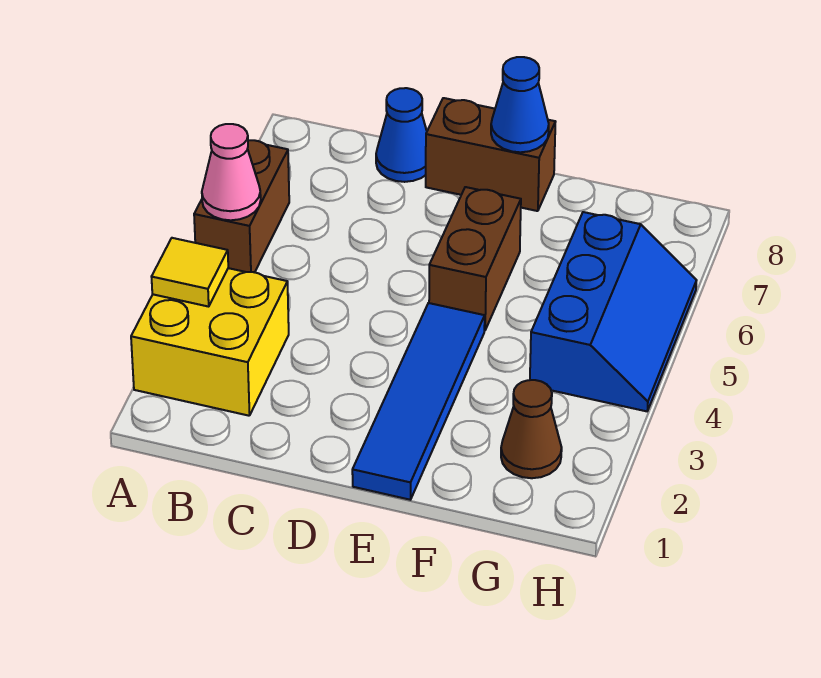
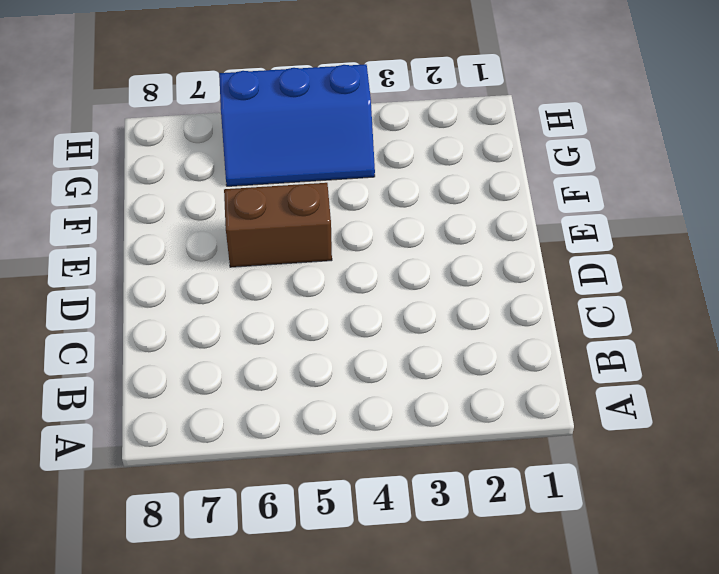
blue 2x3 slope [219,64,375,186] -> blue 2x3 slope turned to [530,212,697,411]
none -> yellow 2x2 brick [131,268,289,416]
none -> brown 1x2 brick [194,140,289,272]

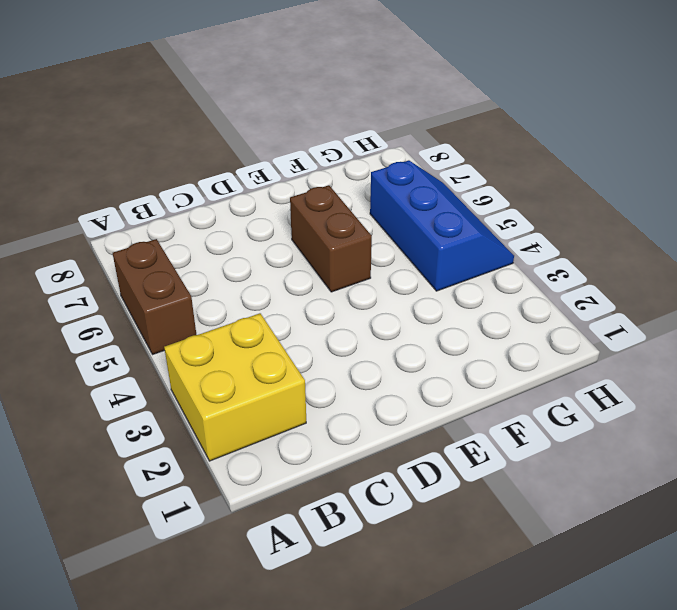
none -> blue 1x1 cone [376,88,427,182]
none -> brown 1x2 brick [426,98,555,211]

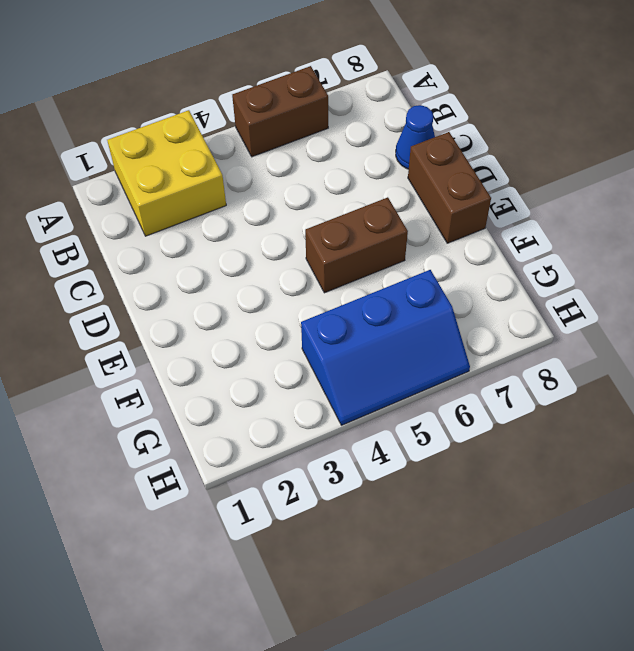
none -> blue 1x4 tile [352,303,485,500]
none -> brown 1x1 cone [501,380,562,478]

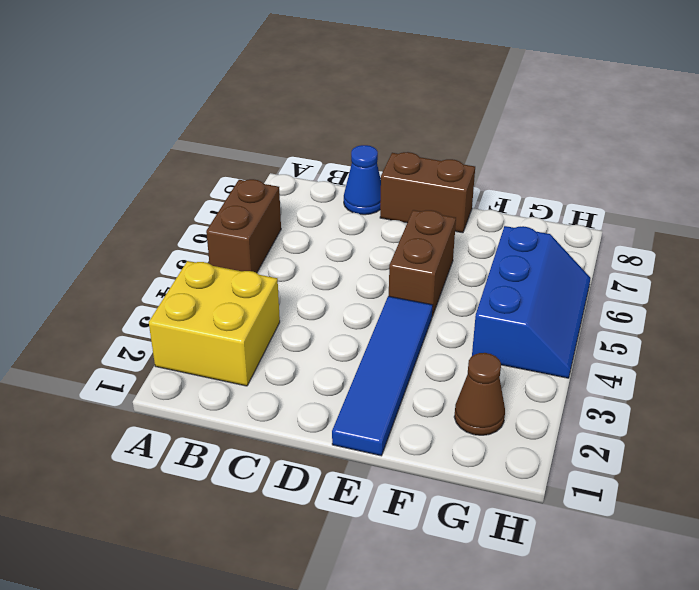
none -> yellow 1x1 tile [152,238,228,307]
none -> pink 1x1 cone [202,124,261,220]

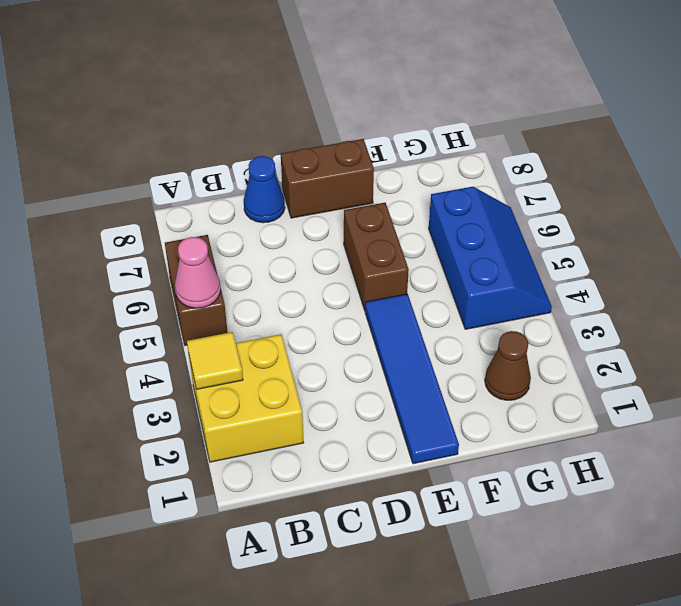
none -> blue 1x1 cone [491,57,549,152]

